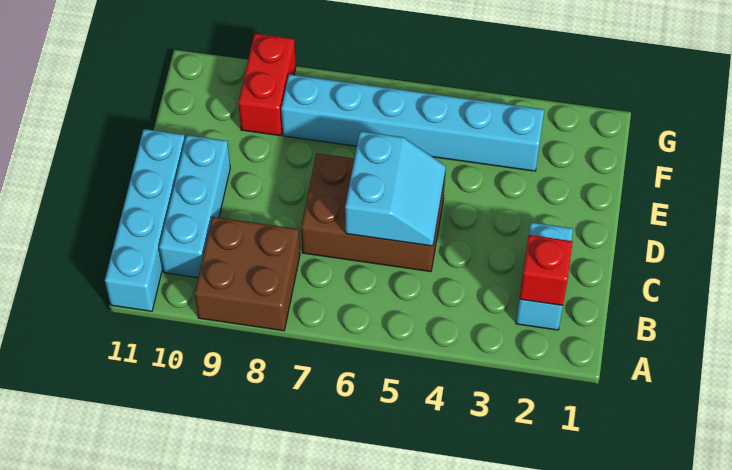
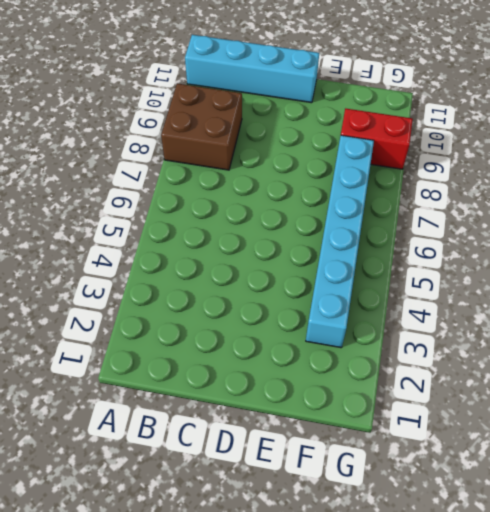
none -> cyan 1x2 brick [516,222,573,330]
none -> cyan 1x3 brick [159,135,230,278]

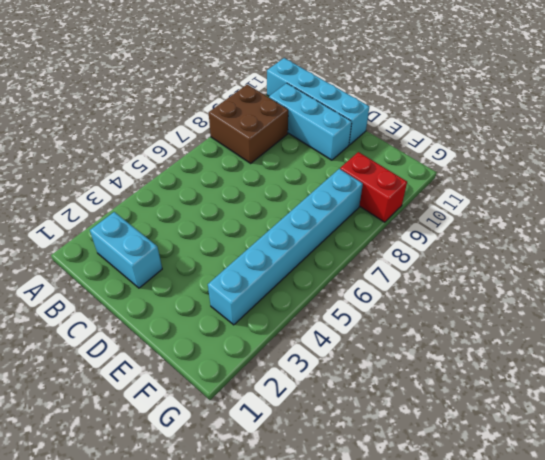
none -> brown 2x3 brick [301,153,445,272]
none -> red 1x1 brick [519,235,573,305]

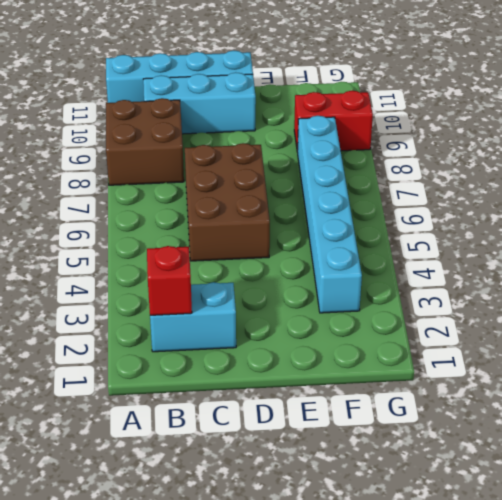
none -> cyan 2x2 slope [345,131,446,246]

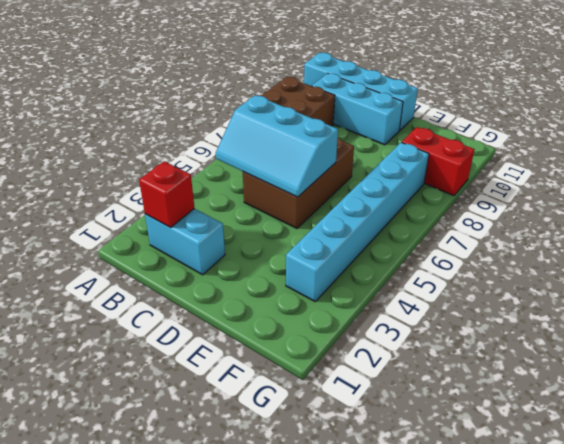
cyan 2x3 slope [216,95,338,197] -> cyan 2x2 slope [345,131,446,246]

